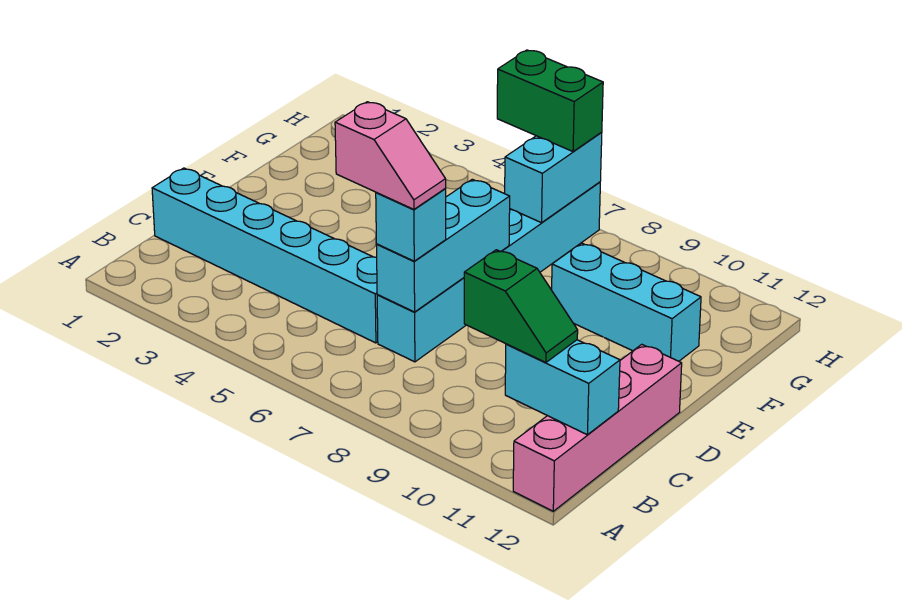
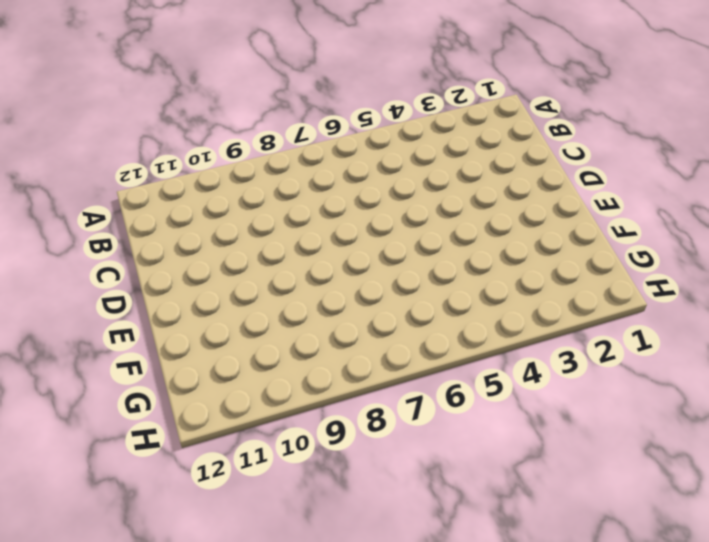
none -> pink 1x4 brick [513,344,682,511]
none -> cyan 1x6 brick [152,168,378,343]

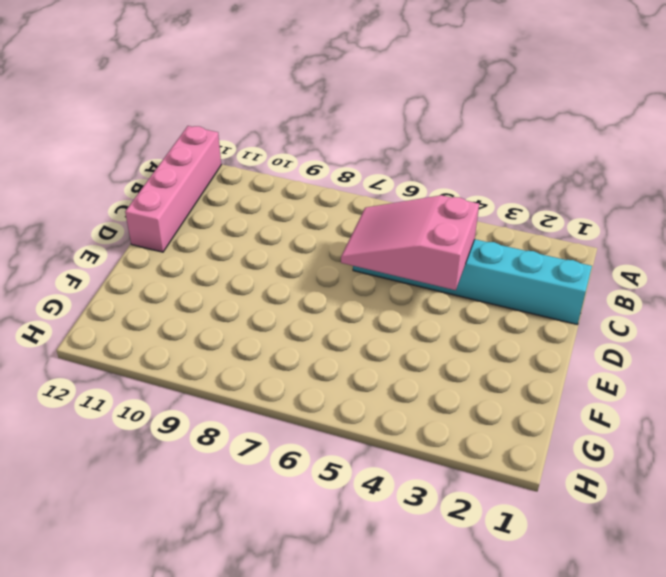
pink 2x3 slope [341,195,479,290] -> none
none -> cyan 1x6 brick [377,182,600,362]
none -> cyan 1x3 brick [552,243,701,361]

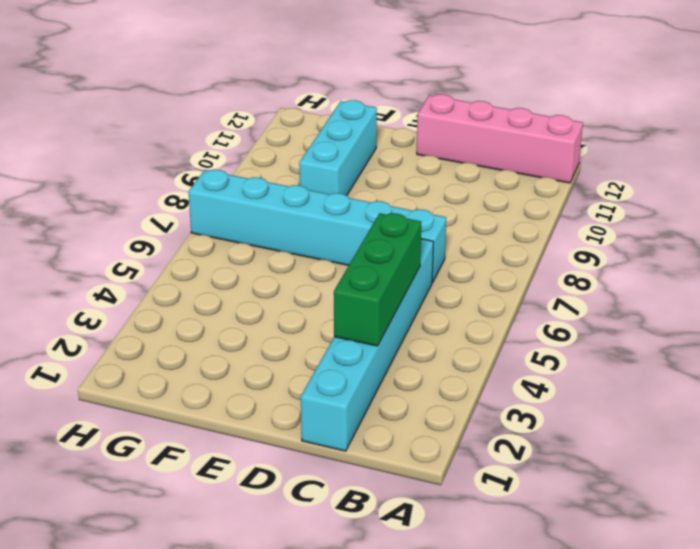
green 1x3 brick [334,213,421,346] -> none
none -> cyan 1x2 brick [505,340,620,435]
none -> cyan 1x3 brick [376,179,510,312]

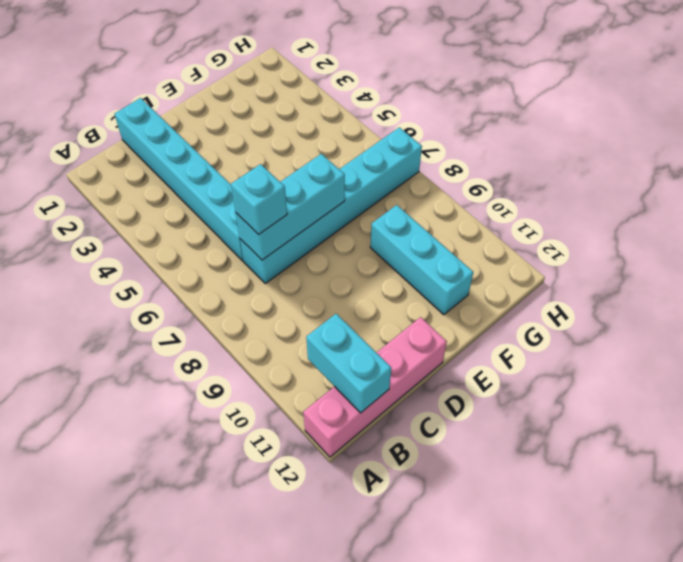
none -> cyan 1x2 brick [505,132,602,223]
none -> green 1x2 slope [464,250,578,362]

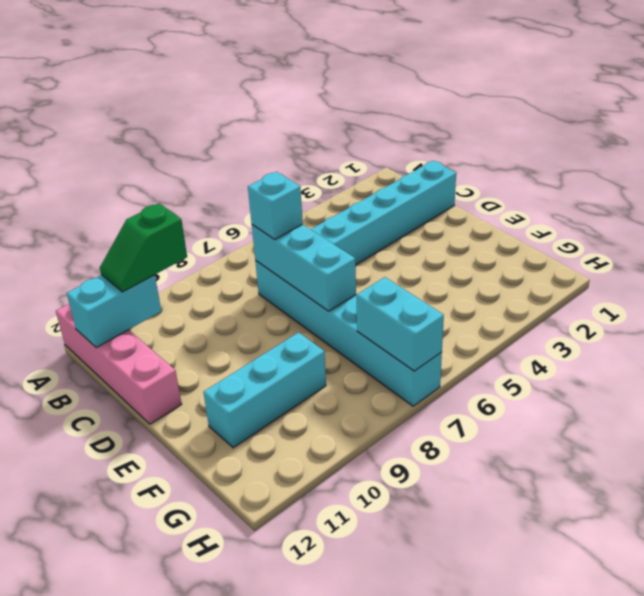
none -> green 1x2 brick [497,50,603,151]
none -> pink 1x2 slope [335,102,446,209]

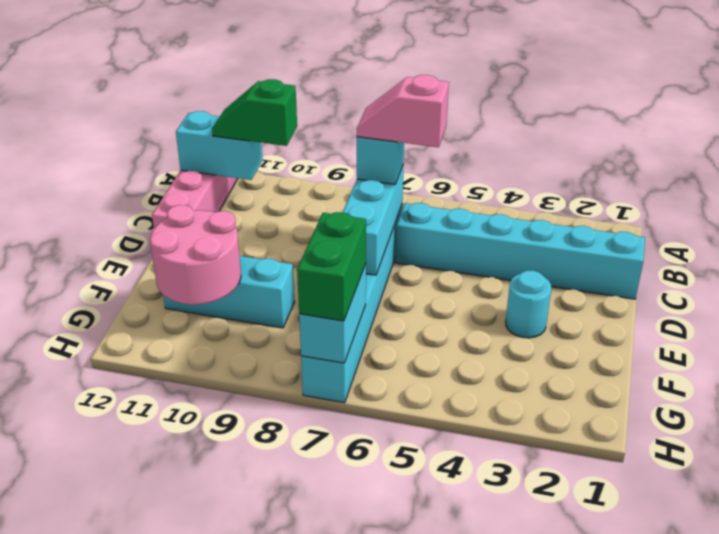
cyan 1x1 round brick [506,271,551,338] -> none
pink 2x2 round brick [150,205,241,305] -> none
green 1x2 brick [297,212,366,321] -> green 1x2 brick turned to [497,50,603,151]

